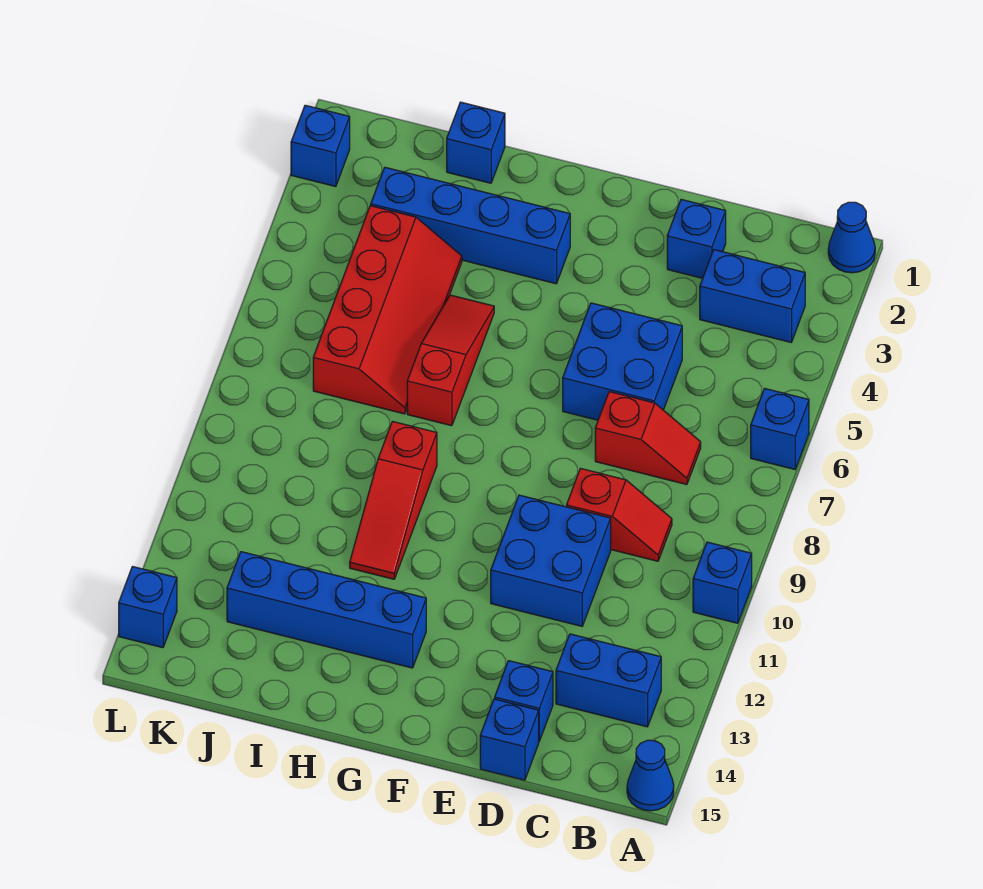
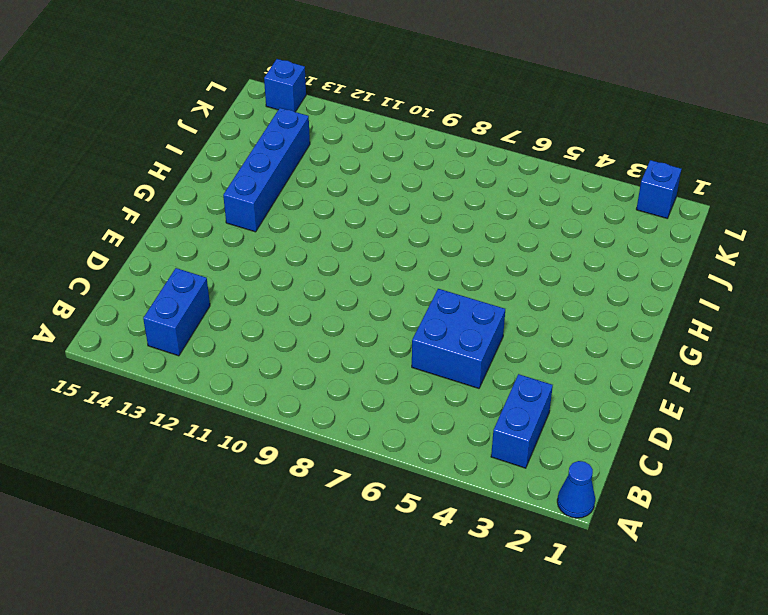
none -> blue 1x1 brick [751,389,809,469]
none -> blue 1x1 brick [693,542,752,623]
none -> blue 1x1 cone [627,740,674,811]

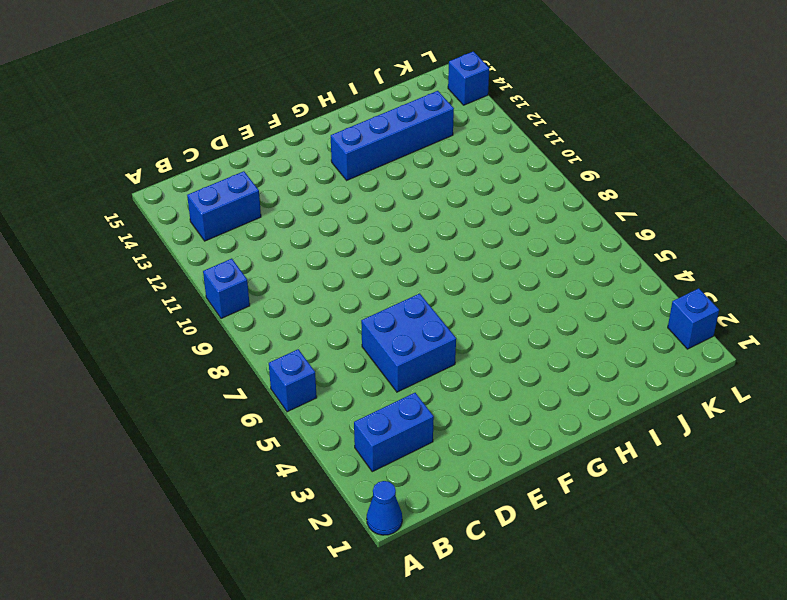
none -> blue 1x1 cone [627,740,674,811]
none -> red 1x2 slope [595,392,701,485]
none -> red 1x2 slope [567,468,672,561]

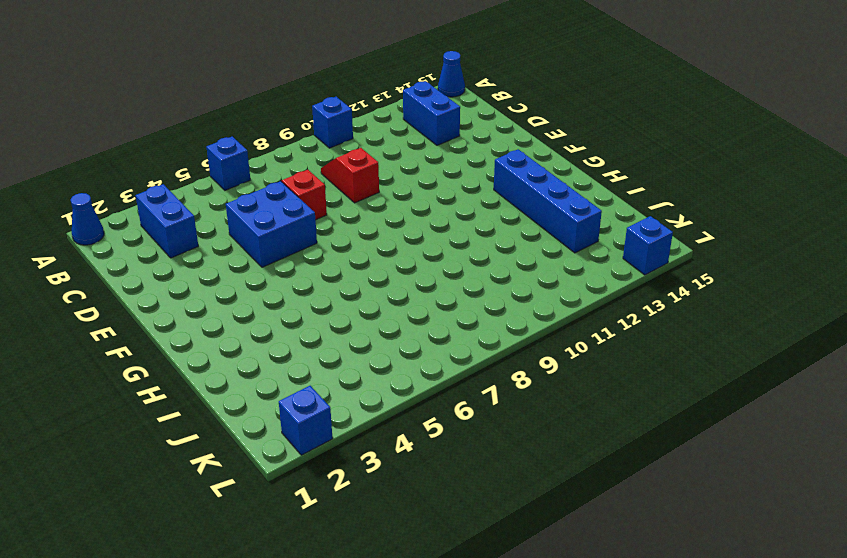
none -> blue 1x1 brick [667,199,726,278]
none -> blue 2x2 brick [491,495,611,626]
none -> blue 1x1 brick [495,661,553,741]

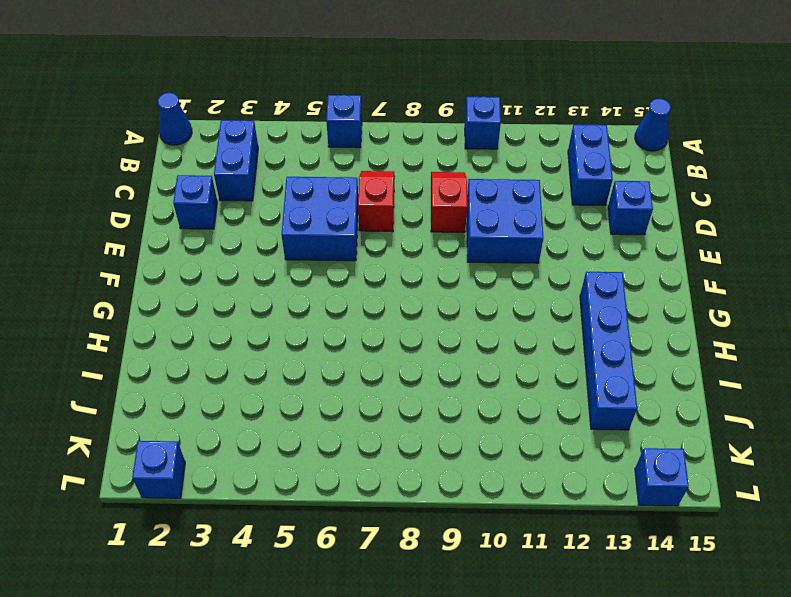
none -> blue 1x1 brick [480,699,539,780]
none -> blue 1x4 brick [371,167,570,284]
none -> red 1x3 slope [407,295,494,426]

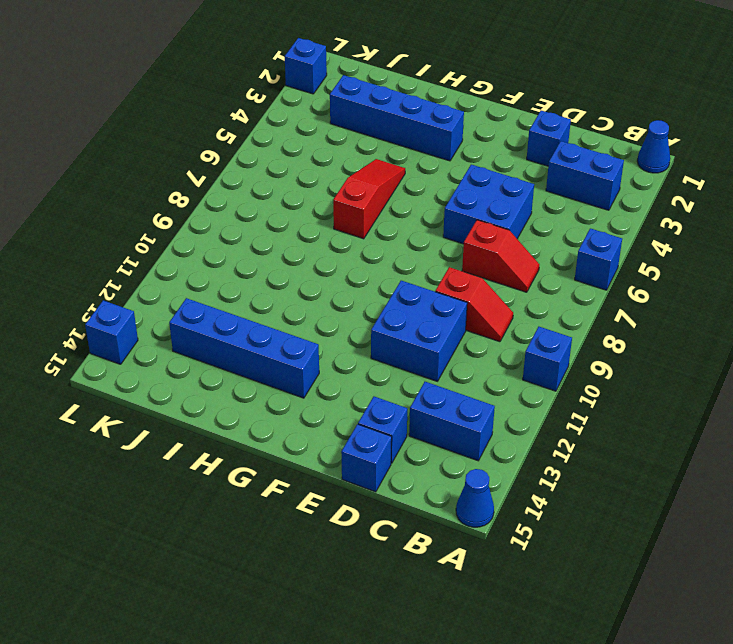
none -> red 1x3 slope [350,421,437,579]
none -> blue 1x1 brick [447,102,505,183]
none -> red 2x4 slope [313,206,462,414]

